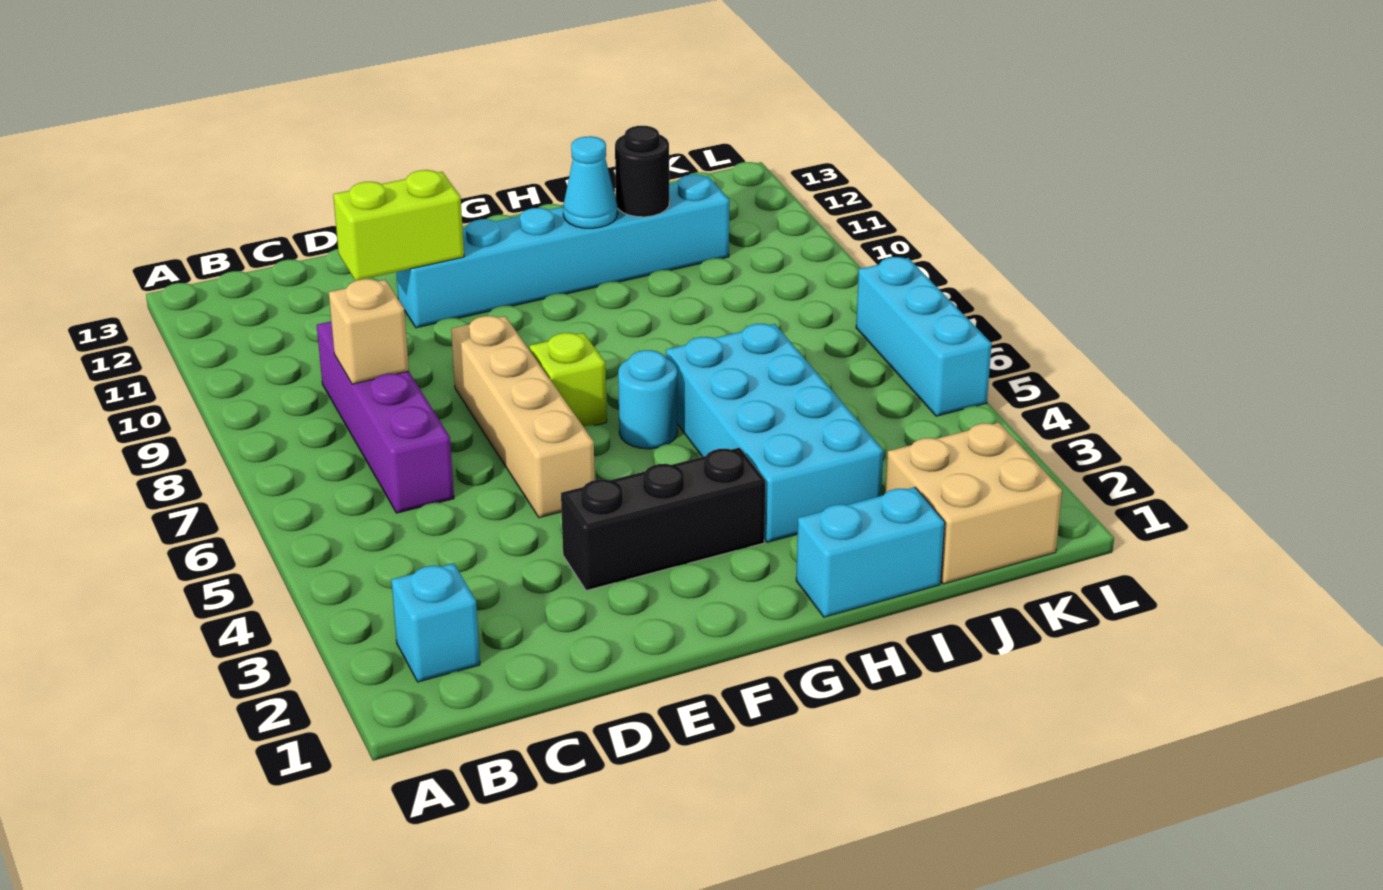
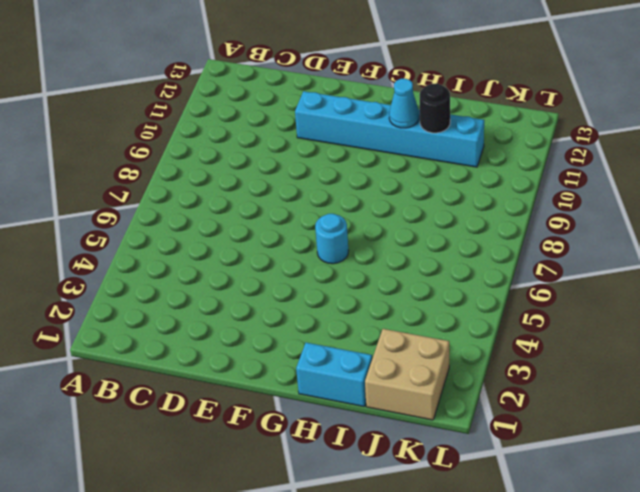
none -> cyan 1x1 brick [391,563,480,682]
none -> purple 1x4 brick [317,321,454,513]
none -> black 1x3 brick [561,448,765,591]

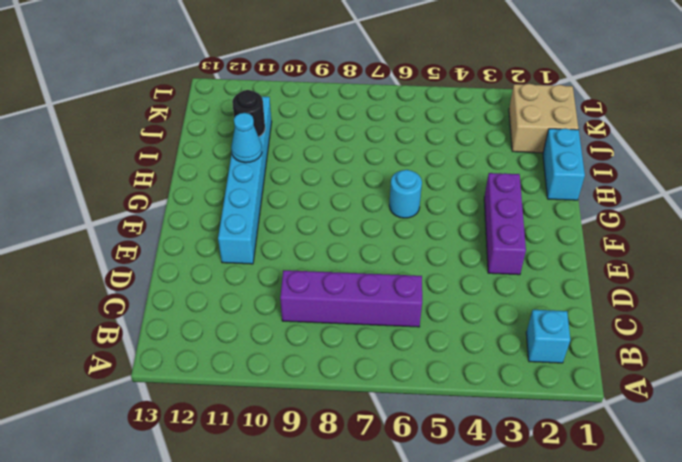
purple 1x3 brick [484,173,526,275] -> black 1x3 brick [561,448,765,591]
none -> tan 1x4 brick [451,316,595,518]
none -> lime 1x1 brick [529,333,607,427]
none -> cyan 2x4 brick [666,324,883,542]

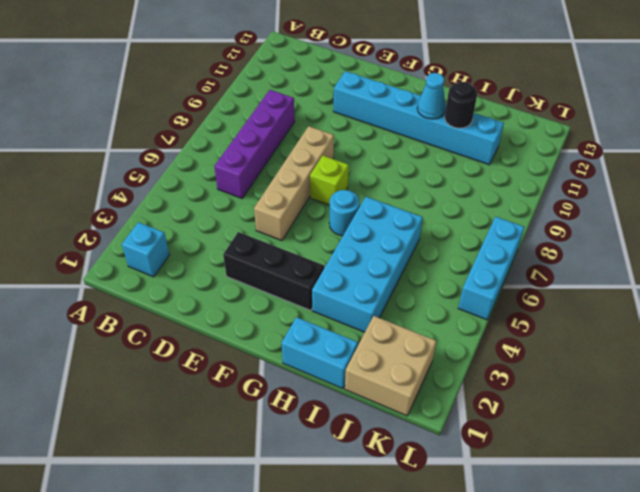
none -> tan 1x1 brick [329,279,409,384]
none -> lime 1x2 brick [333,170,464,281]

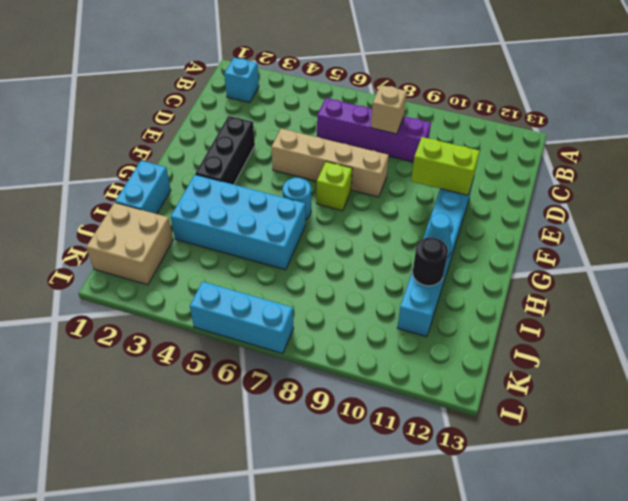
lime 1x2 brick [411,137,479,195] -> lime 1x2 brick turned to [333,170,464,281]

